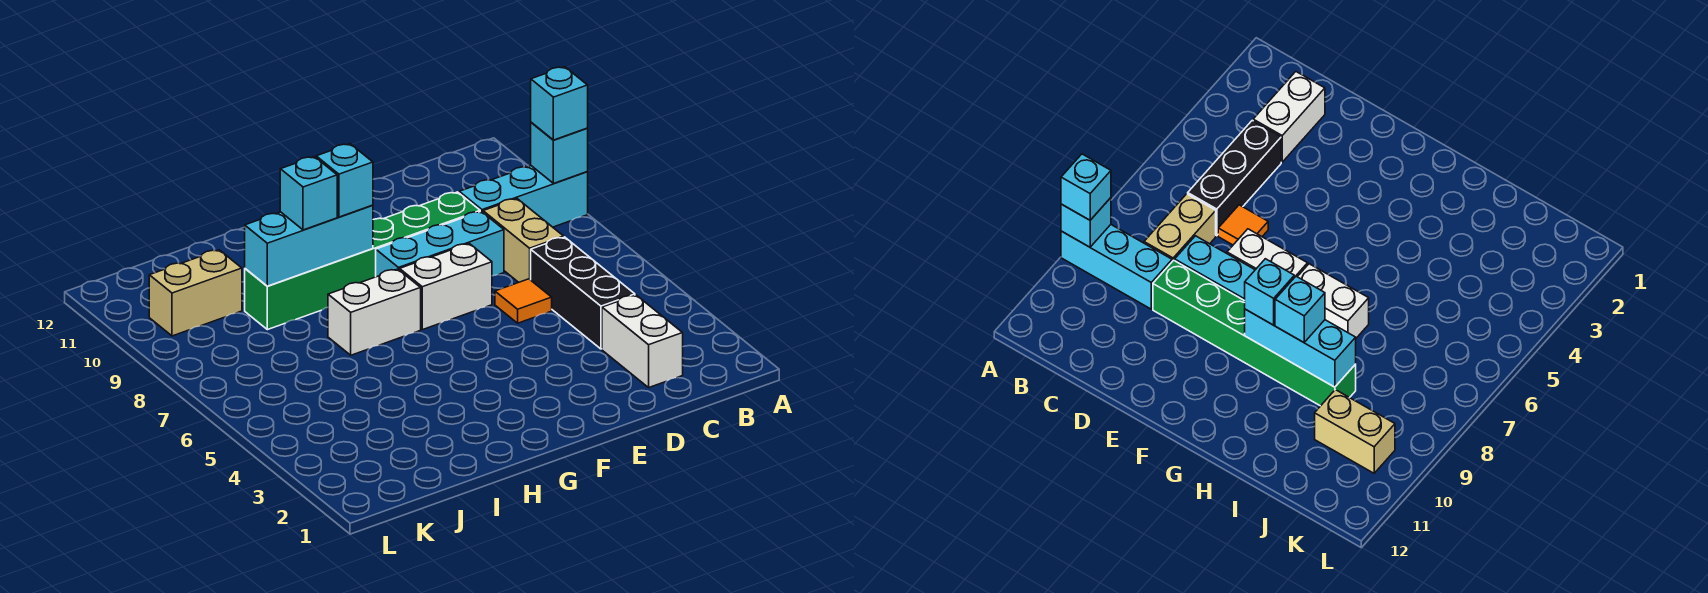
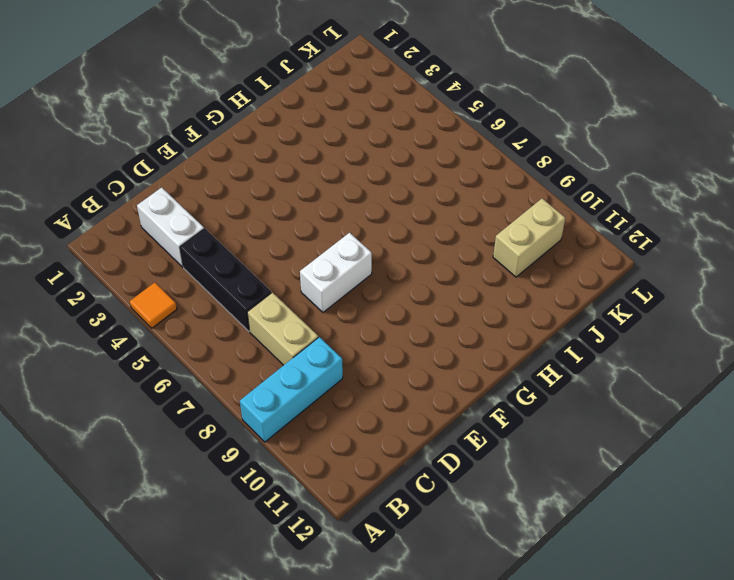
orange 1x1 tile [130,283,177,328] -> orange 1x1 tile moved to [495,279,552,323]
none -> cyan 1x3 brick [376,211,504,277]
none -> green 1x6 brick [245,192,480,330]
none -> white 1x2 brick [328,269,421,355]

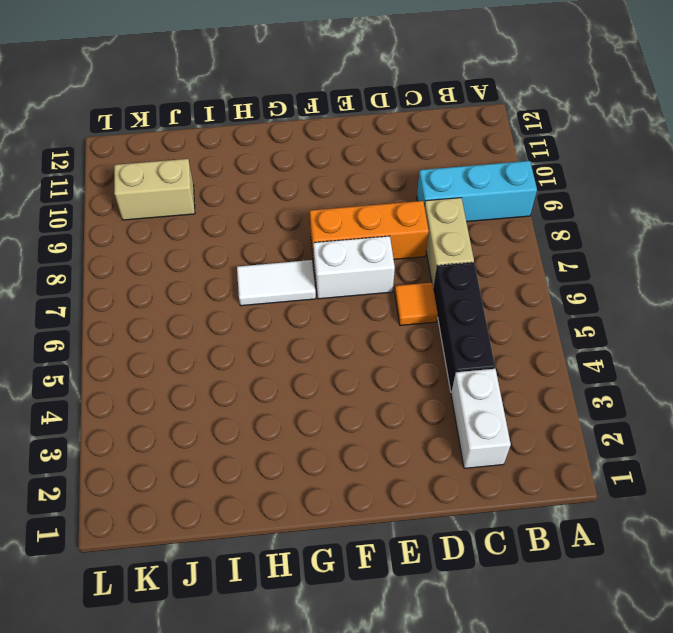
orange 1x3 brick [310,201,429,262] -> cyan 1x3 brick [376,211,504,277]
white 1x2 tile [237,260,316,306] -> white 1x2 brick [328,269,421,355]
none -> green 1x6 brick [245,192,480,330]
none -> cyan 1x1 brick [531,122,588,184]
none -> cyan 1x3 brick [245,205,373,286]

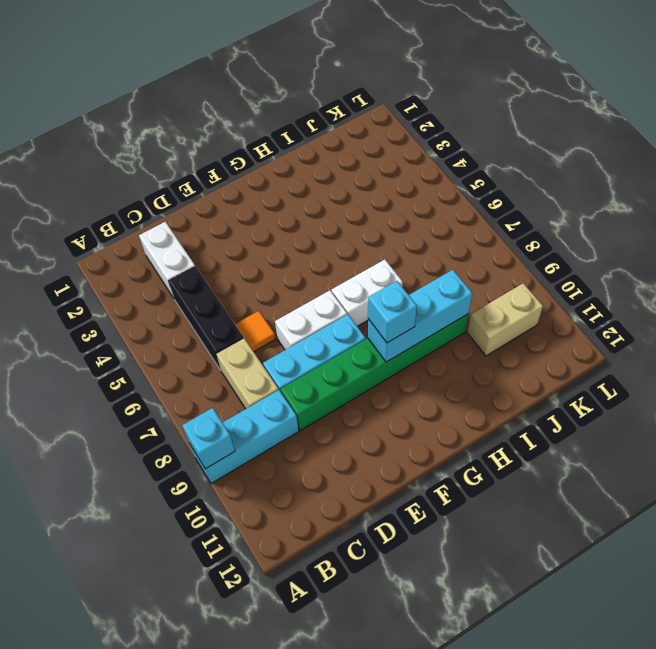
none -> cyan 1x1 brick [531,67,588,140]
none -> cyan 1x1 brick [280,157,337,230]

